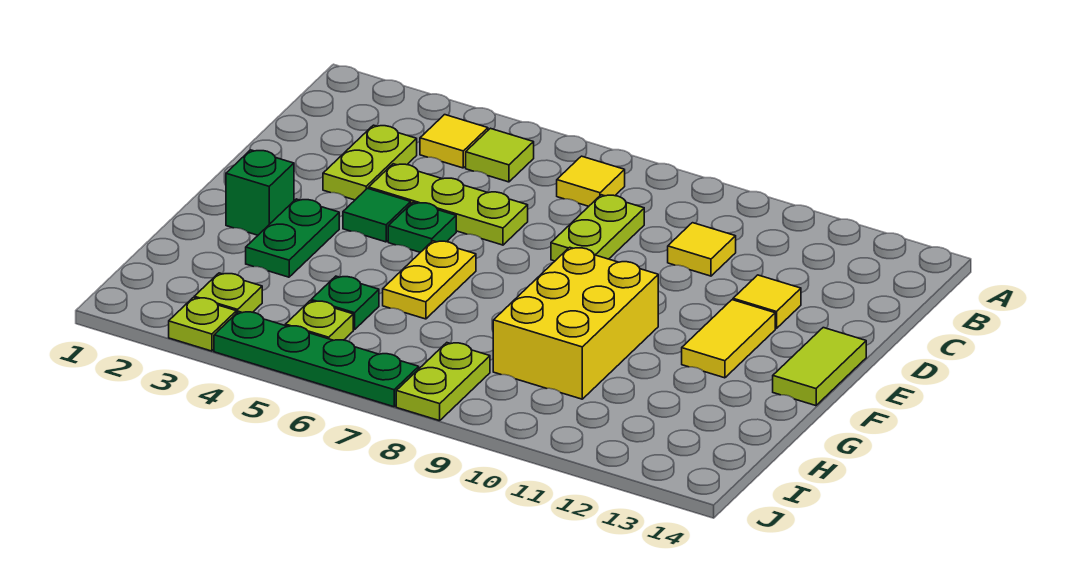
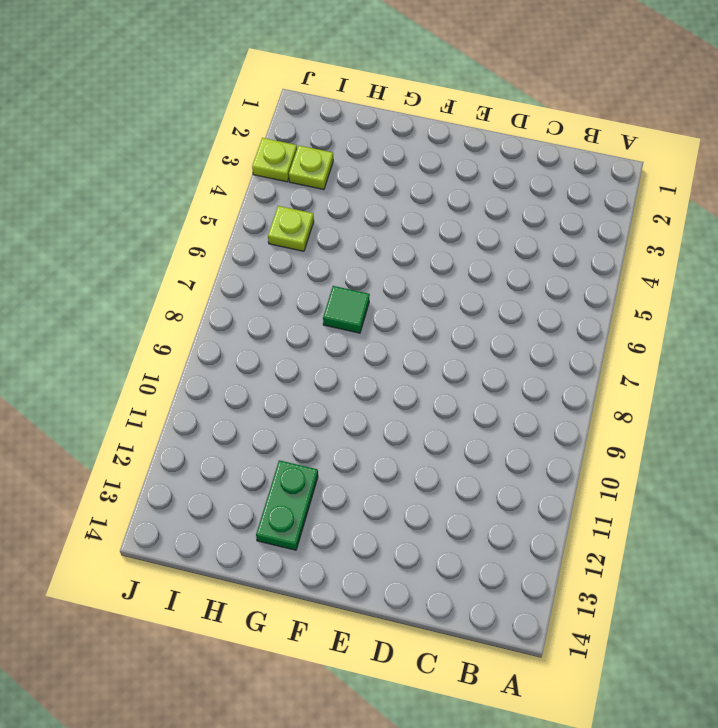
green 1x1 tile [323,286,370,333] -> green 1x1 tile moved to [343,188,411,242]
green 1x2 plate [256,460,318,550] -> green 1x2 plate turned to [246,199,339,277]
none -> yellow 1x1 tile [420,115,488,168]
none -> lime 1x1 tile [466,128,534,182]
none -> yellow 1x1 tile [557,156,625,206]

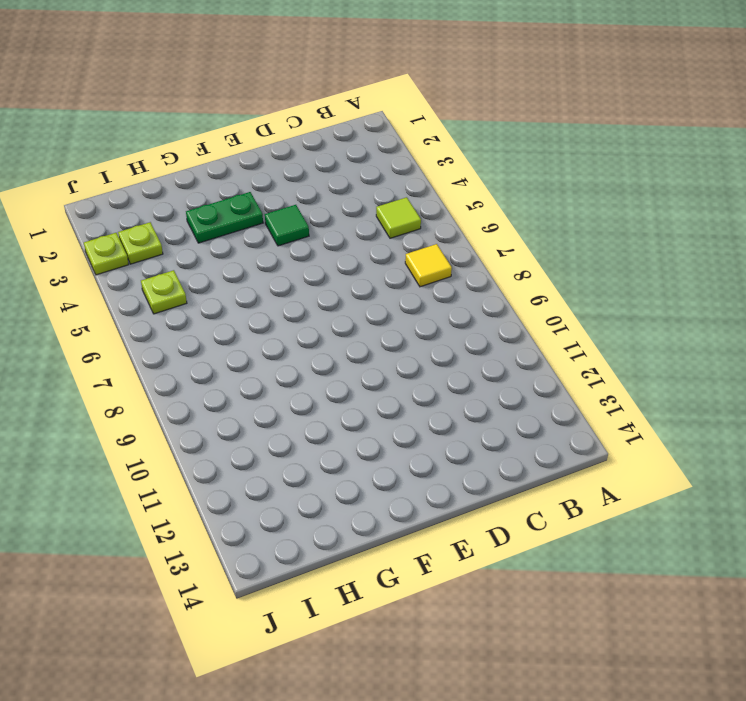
none -> yellow 1x1 tile [420,115,488,168]
none -> lime 1x2 plate [323,125,417,200]
none -> lime 1x2 plate [551,195,644,261]

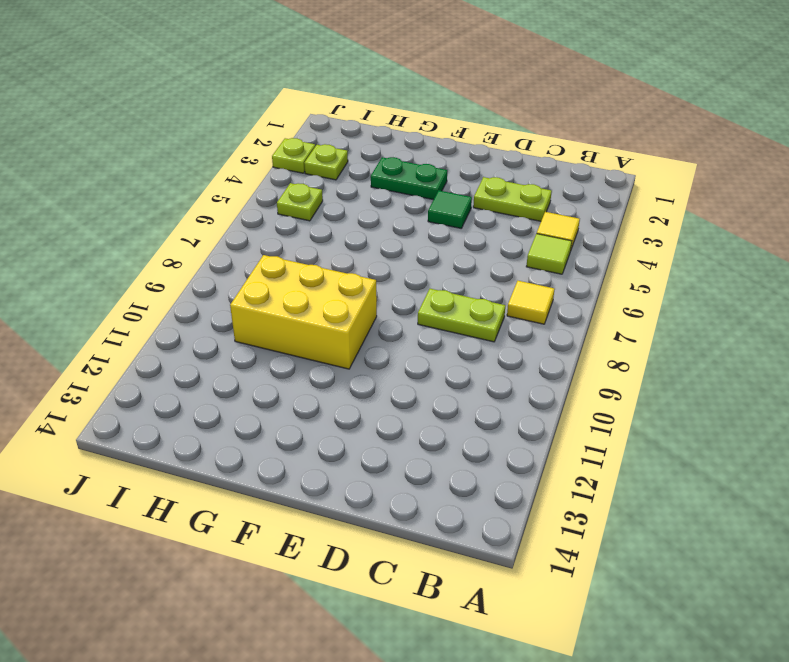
none -> yellow 1x1 tile [668,223,736,276]
none -> lime 1x3 plate [369,164,528,245]
none -> yellow 1x1 tile [733,275,801,329]

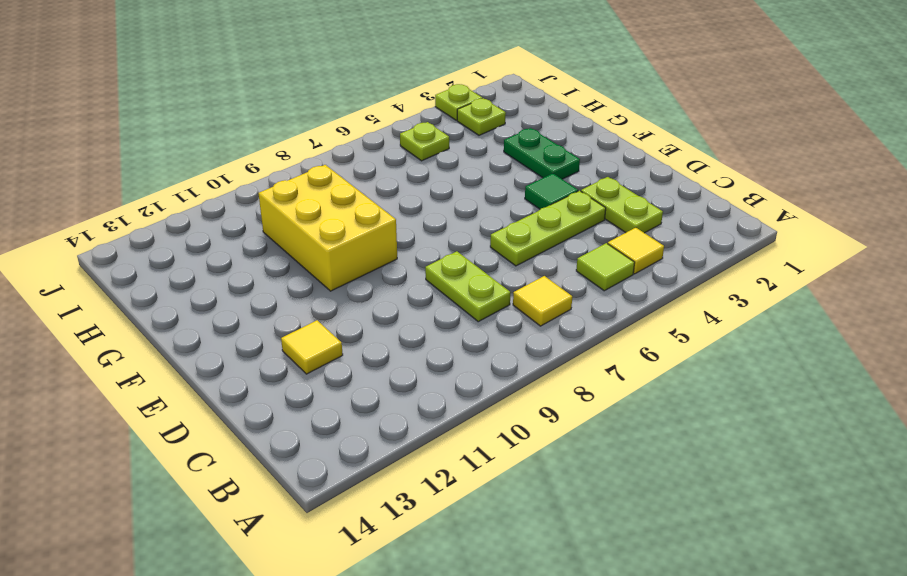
none -> yellow 1x1 tile [668,223,736,276]
none -> green 1x1 plate [388,202,456,252]
none -> yellow 1x2 tile [682,300,775,378]

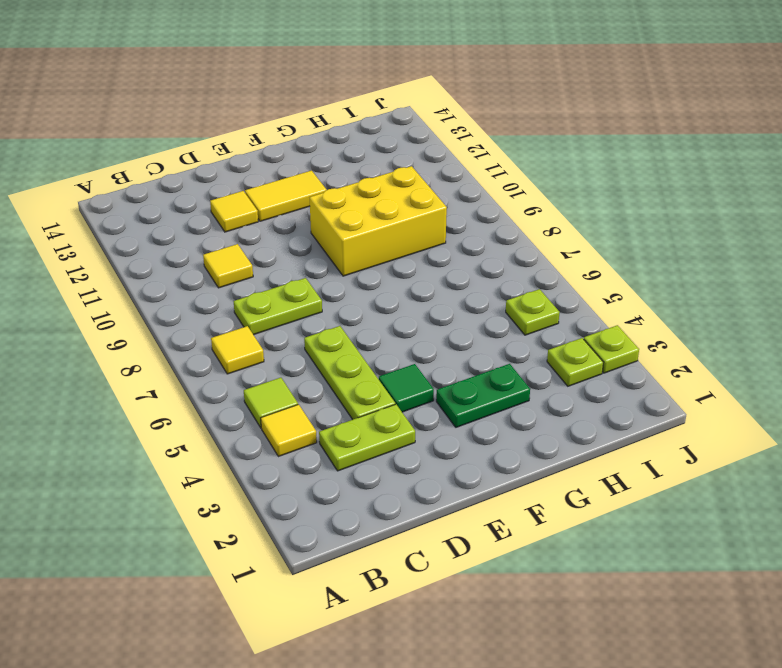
none -> green 1x1 plate [388,202,456,252]
none -> lime 1x2 tile [773,328,866,406]
none -> green 1x1 brick [226,150,294,235]

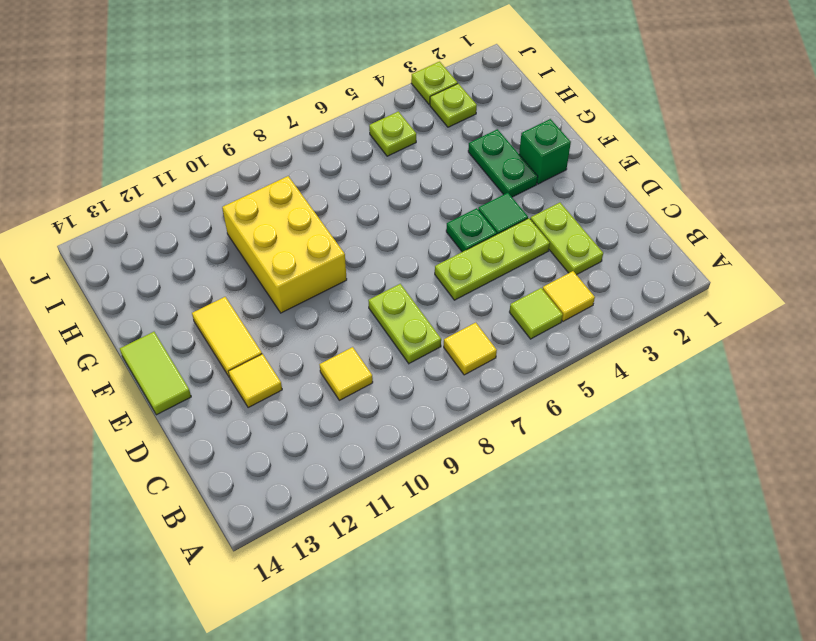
none -> yellow 1x2 plate [383,241,476,319]
none -> green 1x1 plate [311,276,379,330]
none -> lime 1x2 plate [396,343,490,421]

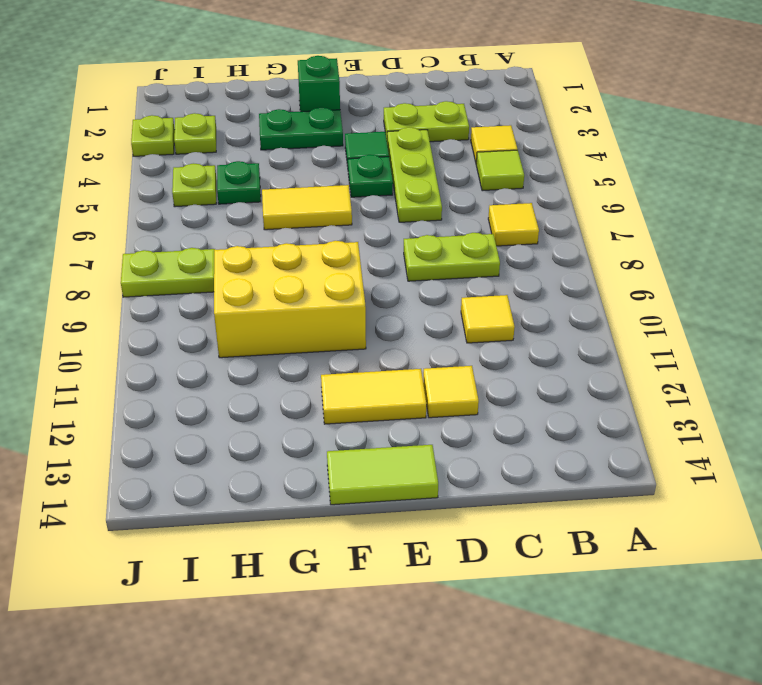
yellow 1x2 tile [262,185,352,230] -> yellow 1x2 plate [383,241,476,319]
none -> green 1x4 plate [214,312,419,407]

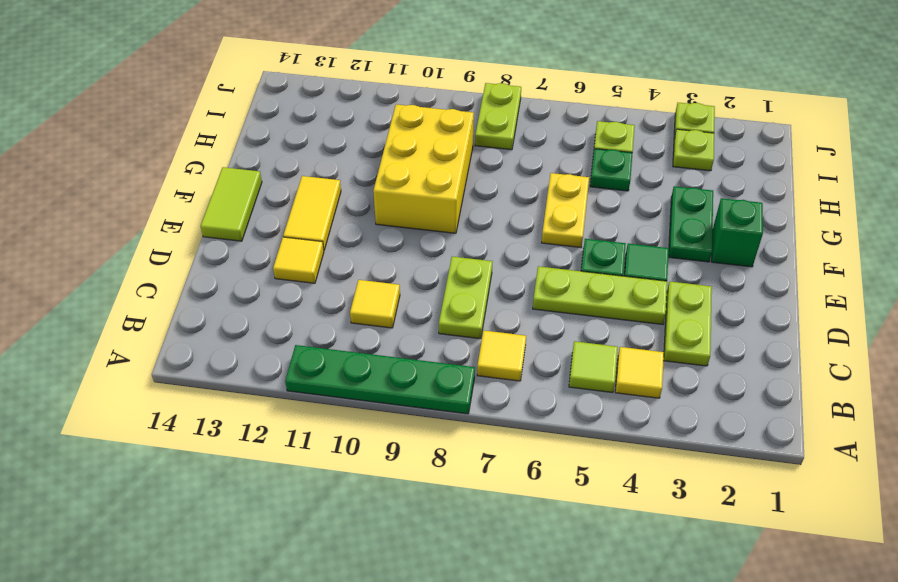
green 1x4 plate [285,345,475,414] -> green 1x4 plate moved to [214,312,419,407]

